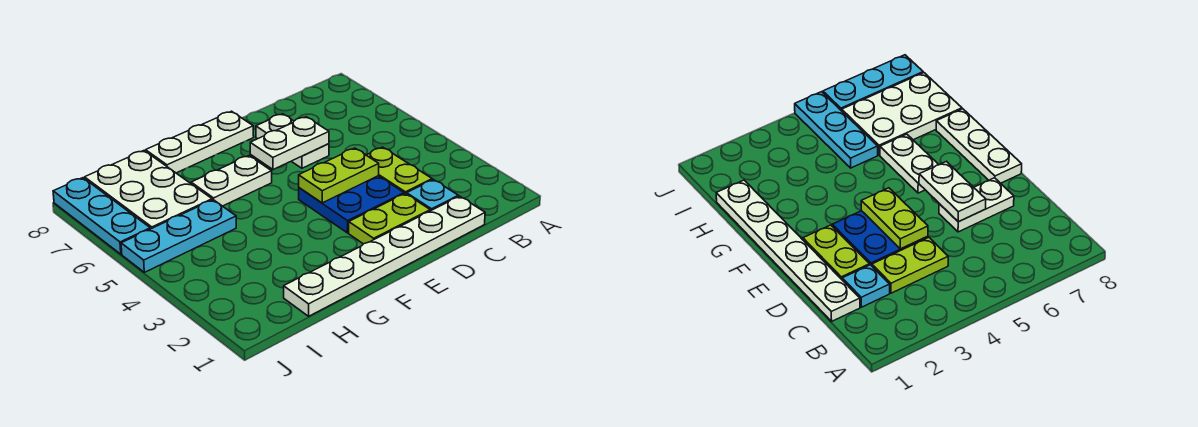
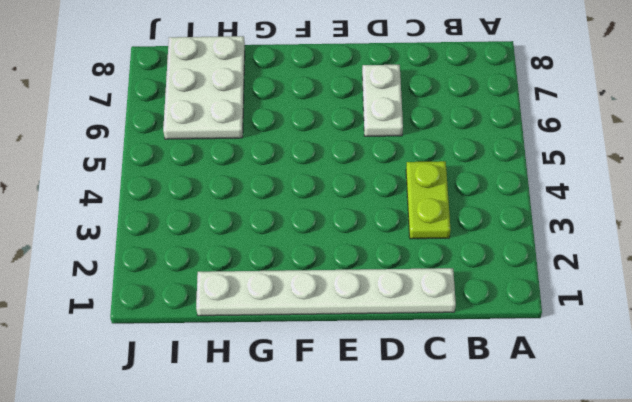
none -> cyan 1x1 plate [407,180,458,211]
none -> lime 1x2 plate [349,194,430,244]
none -> blue 2x2 plate [299,176,404,233]

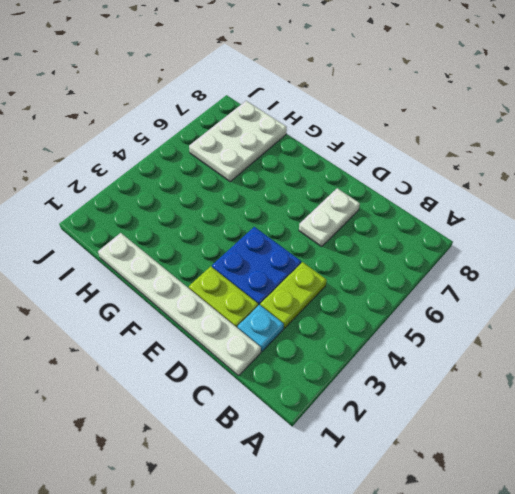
none -> white 1x3 plate [146,111,254,173]
none -> white 1x2 plate [191,156,272,206]
none -> cyan 1x3 plate [121,200,236,272]

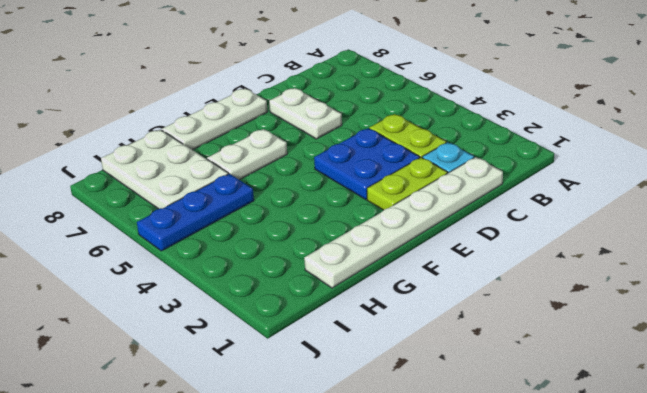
blue 1x3 plate [137,174,254,251] -> cyan 1x3 plate [121,200,236,272]
none -> cyan 1x3 plate [53,178,150,254]
none -> lime 1x2 plate [299,148,379,203]
none -> white 1x2 plate [250,117,329,170]

